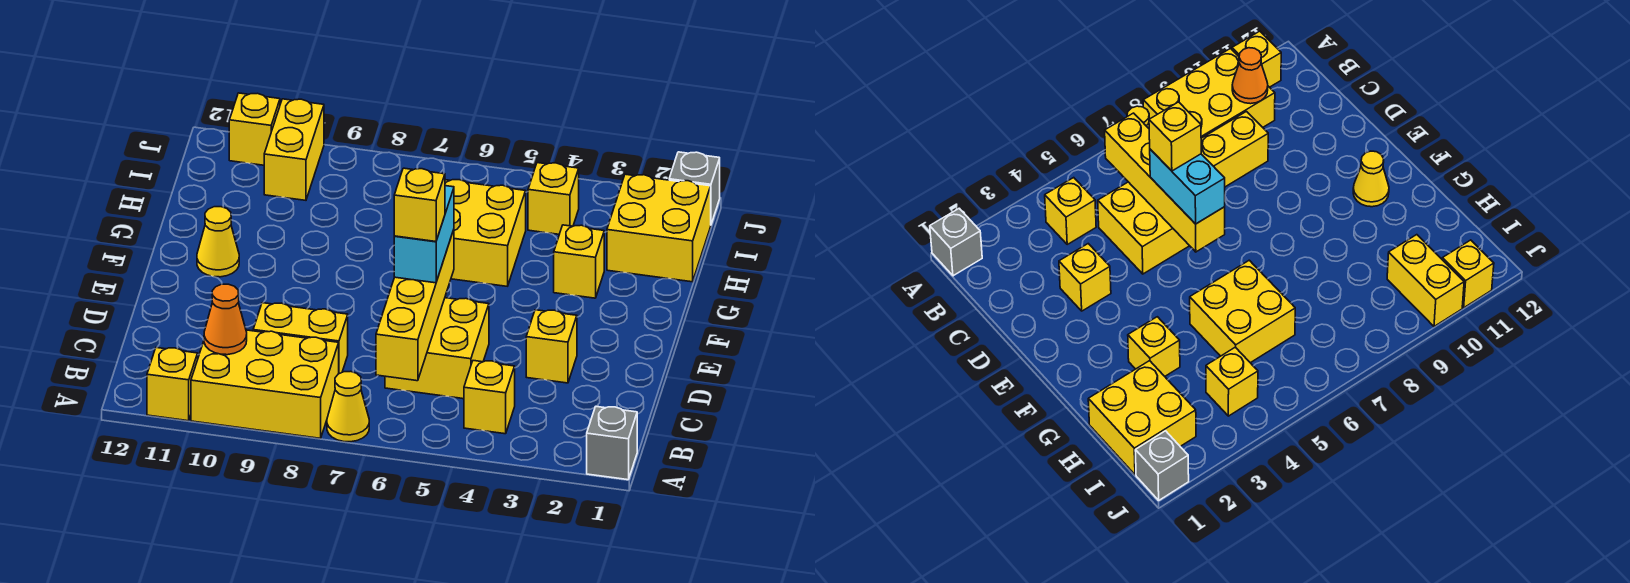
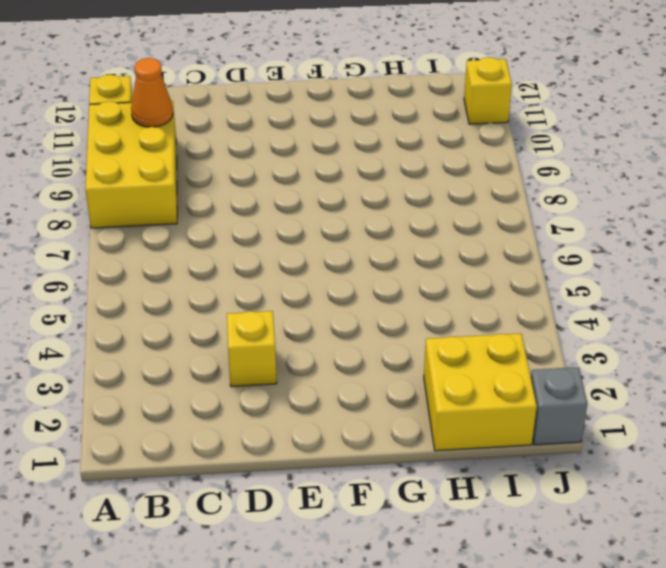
none -> grey 1x1 brick [587,407,637,480]
none -> yellow 1x1 cone [327,371,369,442]
none -> yellow 1x1 brick [464,361,515,434]

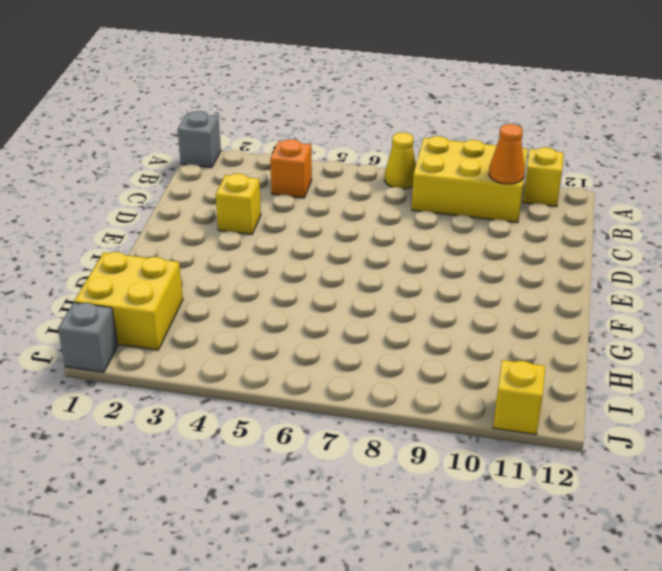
orange 1x1 brick [270,139,312,198] -> yellow 1x1 brick [464,361,515,434]
none -> yellow 2x2 brick [385,298,489,399]
none -> yellow 1x2 brick [253,303,348,374]
none -> yellow 1x1 cone [197,207,239,277]

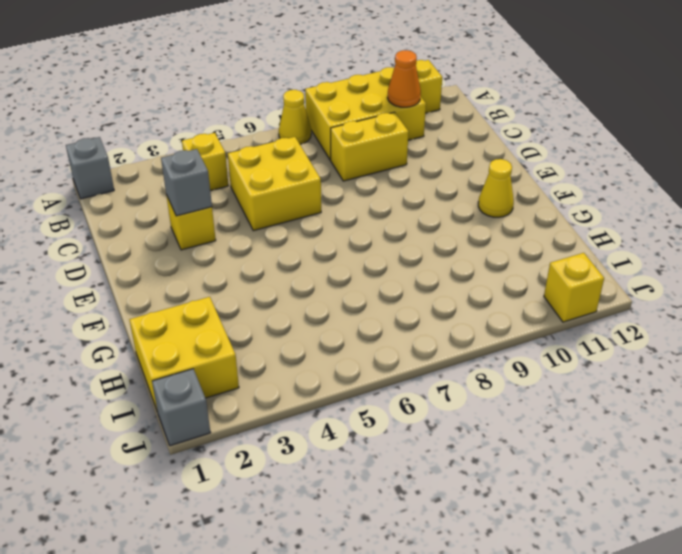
grey 1x1 brick [161,149,212,216] -> none
none -> yellow 1x1 brick [554,225,604,298]
none -> yellow 2x2 brick [445,180,526,286]
none -> yellow 1x1 brick [528,163,579,234]

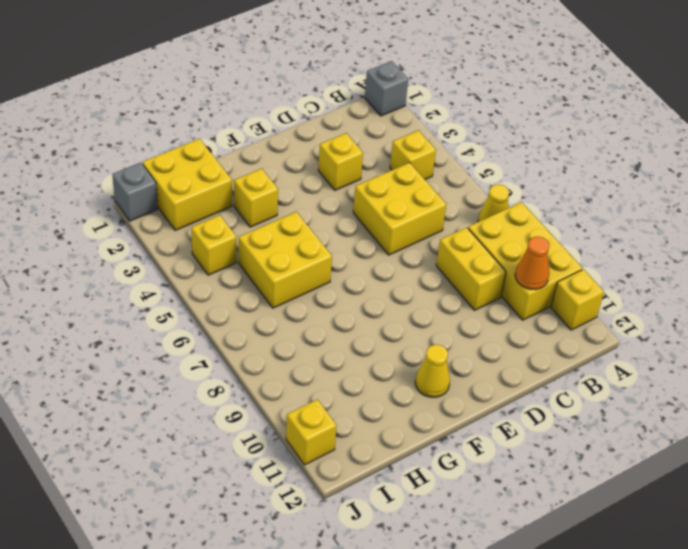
none -> yellow 1x2 brick [264,99,324,200]
none -> yellow 1x4 brick [376,230,454,381]
none -> cyan 1x2 brick [394,186,454,283]

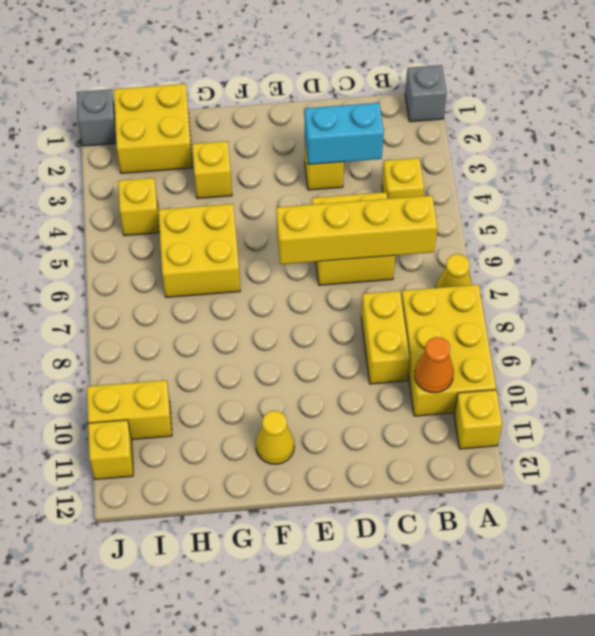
cyan 1x2 brick [305,103,384,165] -> cyan 1x2 brick moved to [394,186,454,283]
none -> yellow 1x1 brick [394,168,445,242]

